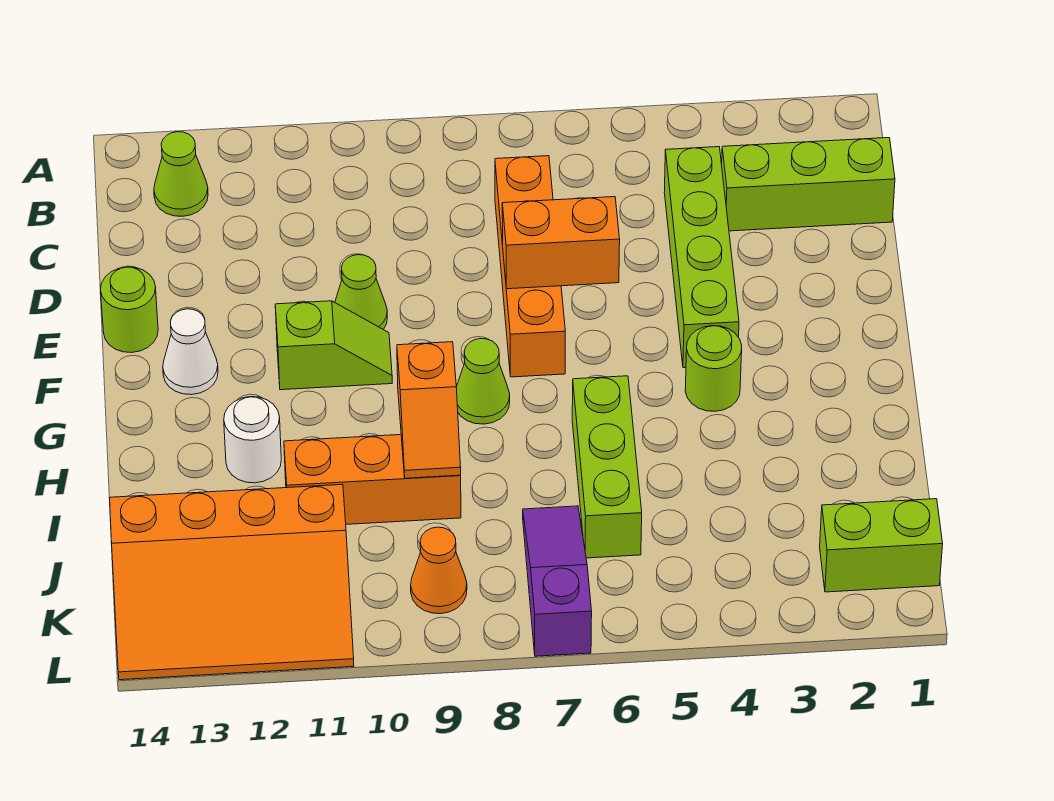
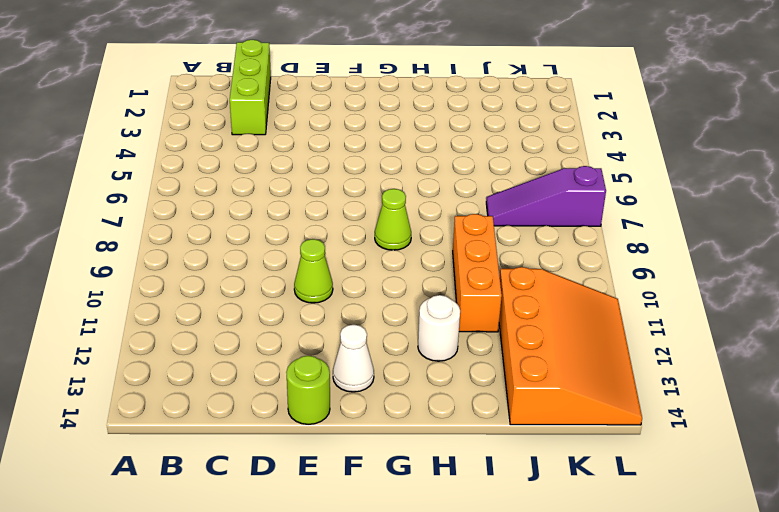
none -> lime 1x1 cone [154,132,208,216]
none -> lime 1x4 brick [664,147,739,368]
none -> orange 1x4 brick [495,156,565,377]

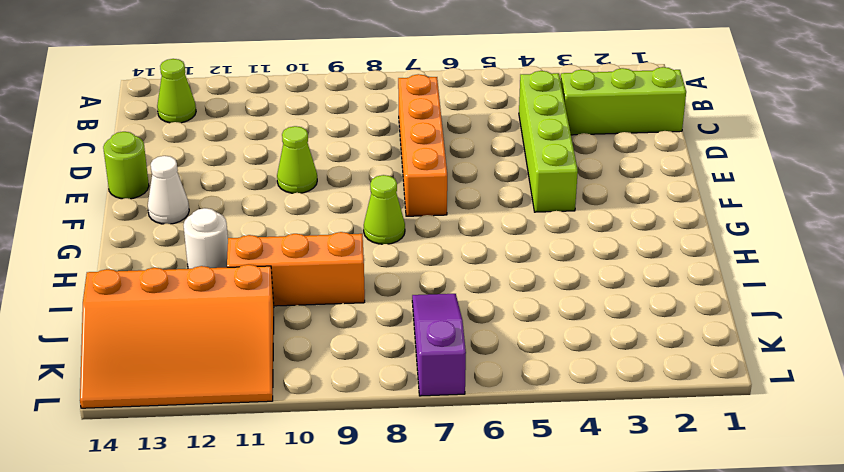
none -> lime 1x2 slope [275,301,392,390]
none -> lime 1x1 round brick [685,326,742,411]
none -> lime 1x3 brick [572,376,642,558]

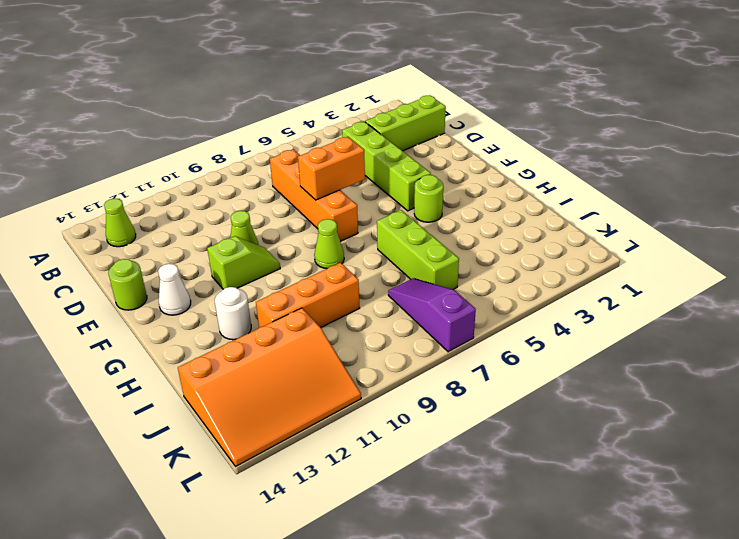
none -> lime 1x2 brick [820,499,943,592]
none -> orange 1x1 cone [411,527,467,614]
none -> orange 1x2 slope [397,342,461,478]

